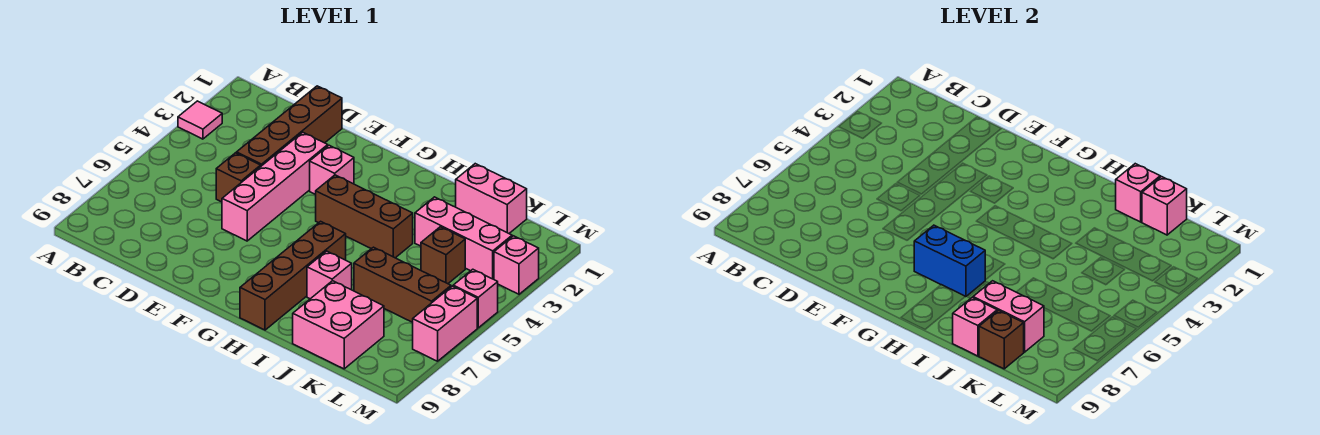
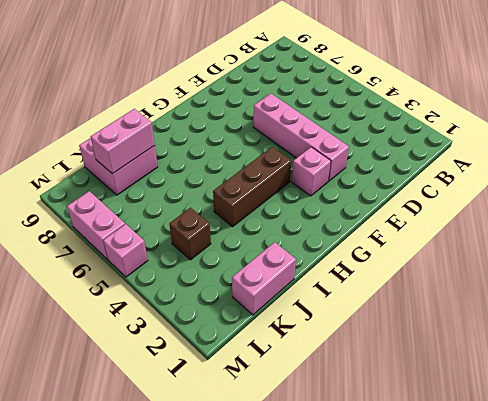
none -> pink 1x1 tile [178,101,222,139]
none -> brown 1x4 brick [237,86,342,166]
none -> brown 1x1 brick [216,153,261,202]

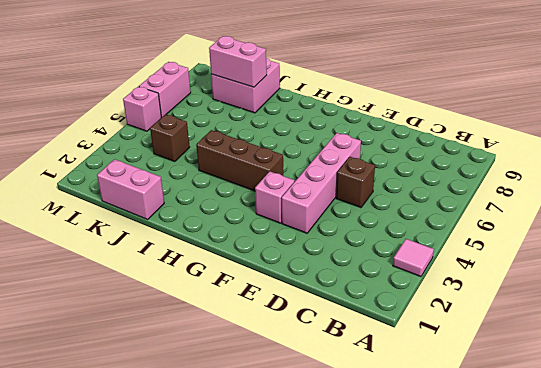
none -> brown 1x4 brick [237,86,342,166]
none -> brown 1x4 brick [240,221,346,330]
none -> pink 1x1 brick [307,251,352,299]

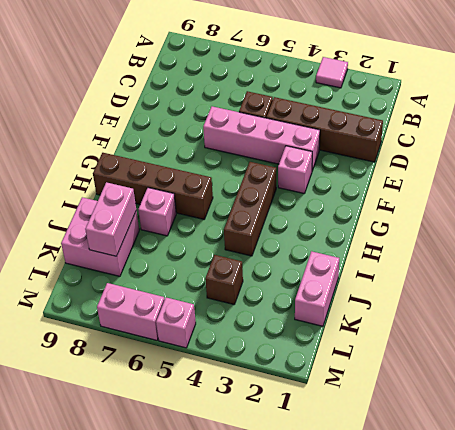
none -> pink 1x3 brick [415,197,512,279]
none -> brown 1x3 brick [354,247,451,322]
none -> pink 1x1 brick [494,236,539,294]

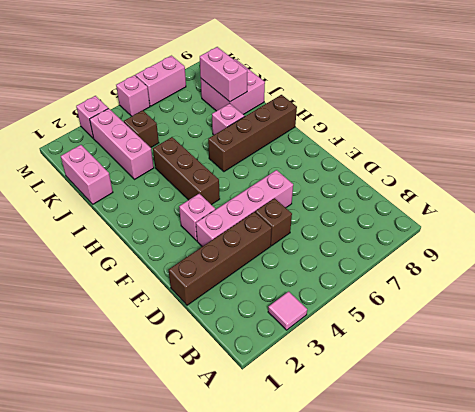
none -> brown 1x3 brick [354,247,451,322]
none -> blue 1x2 brick [914,225,985,297]
none -> pink 1x1 brick [1116,164,1160,222]

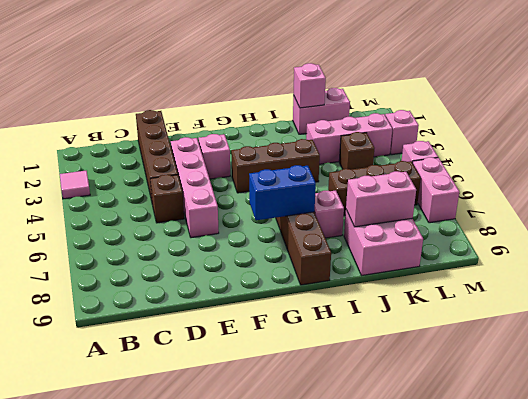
none -> pink 1x1 brick [953,298,997,356]
none -> pink 1x1 brick [1142,177,1187,235]
none -> brown 1x1 brick [979,310,1024,369]

